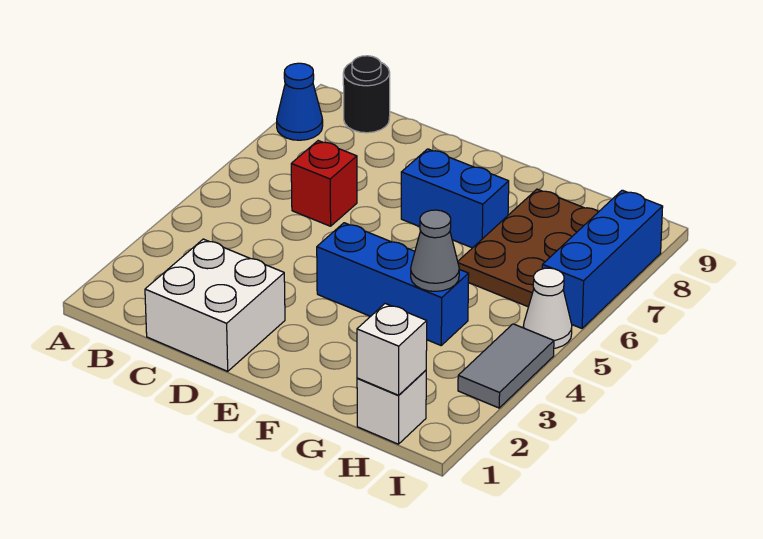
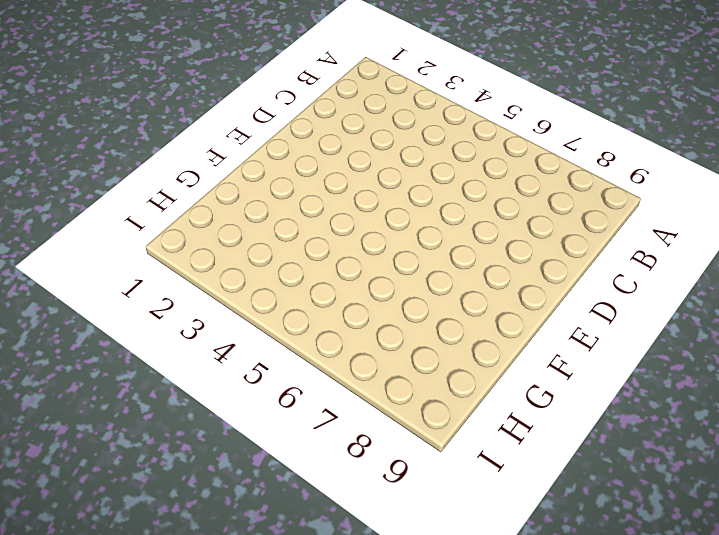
none -> blue 1x1 cone [277,63,323,140]
none -> black 1x1 round brick [343,56,390,133]
none -> white 2x2 brick [145,239,285,371]

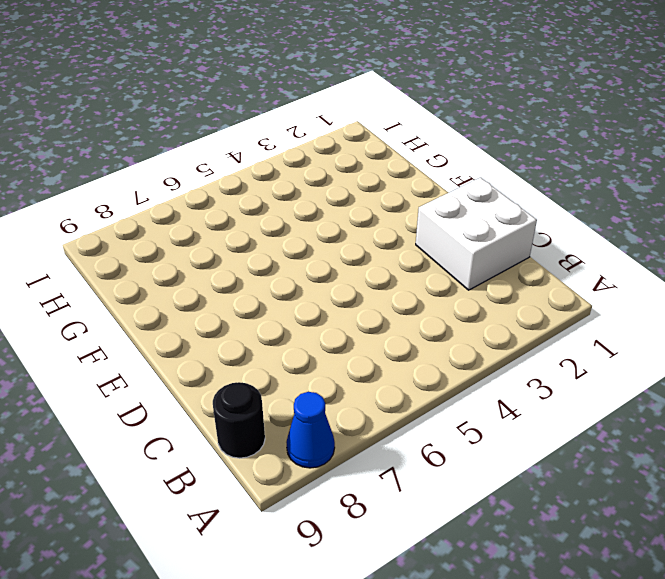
none -> red 1x1 brick [291,141,357,226]
none -> blue 1x3 brick [317,223,469,345]
none -> blue 1x2 brick [401,149,509,248]

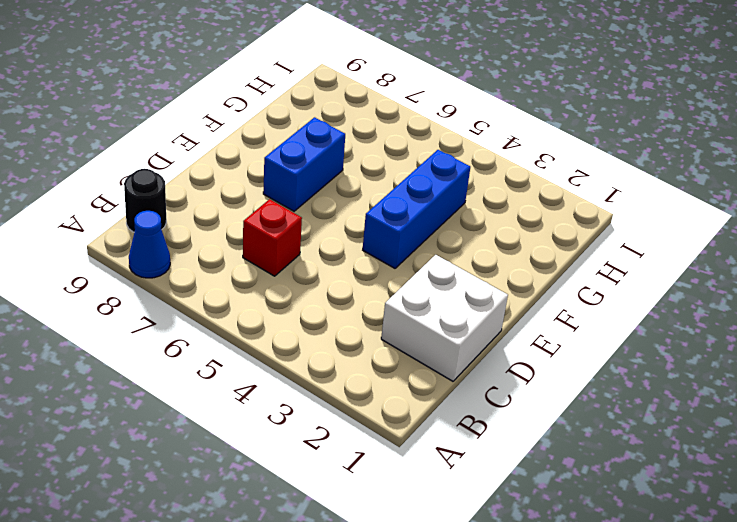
none -> brown 2x3 plate [458,189,598,307]
none -> white 1x1 brick [357,370,426,444]
none -> grey 1x2 tile [458,324,554,408]

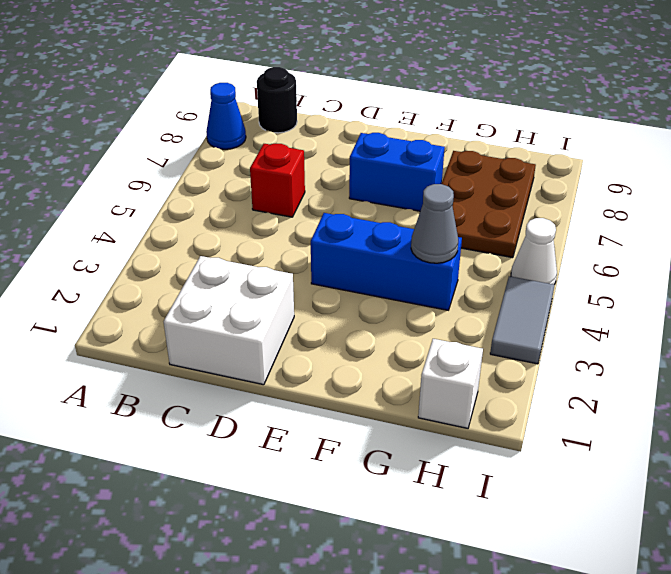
none -> blue 1x3 brick [542,190,663,328]
none -> white 1x1 brick [357,304,427,395]

